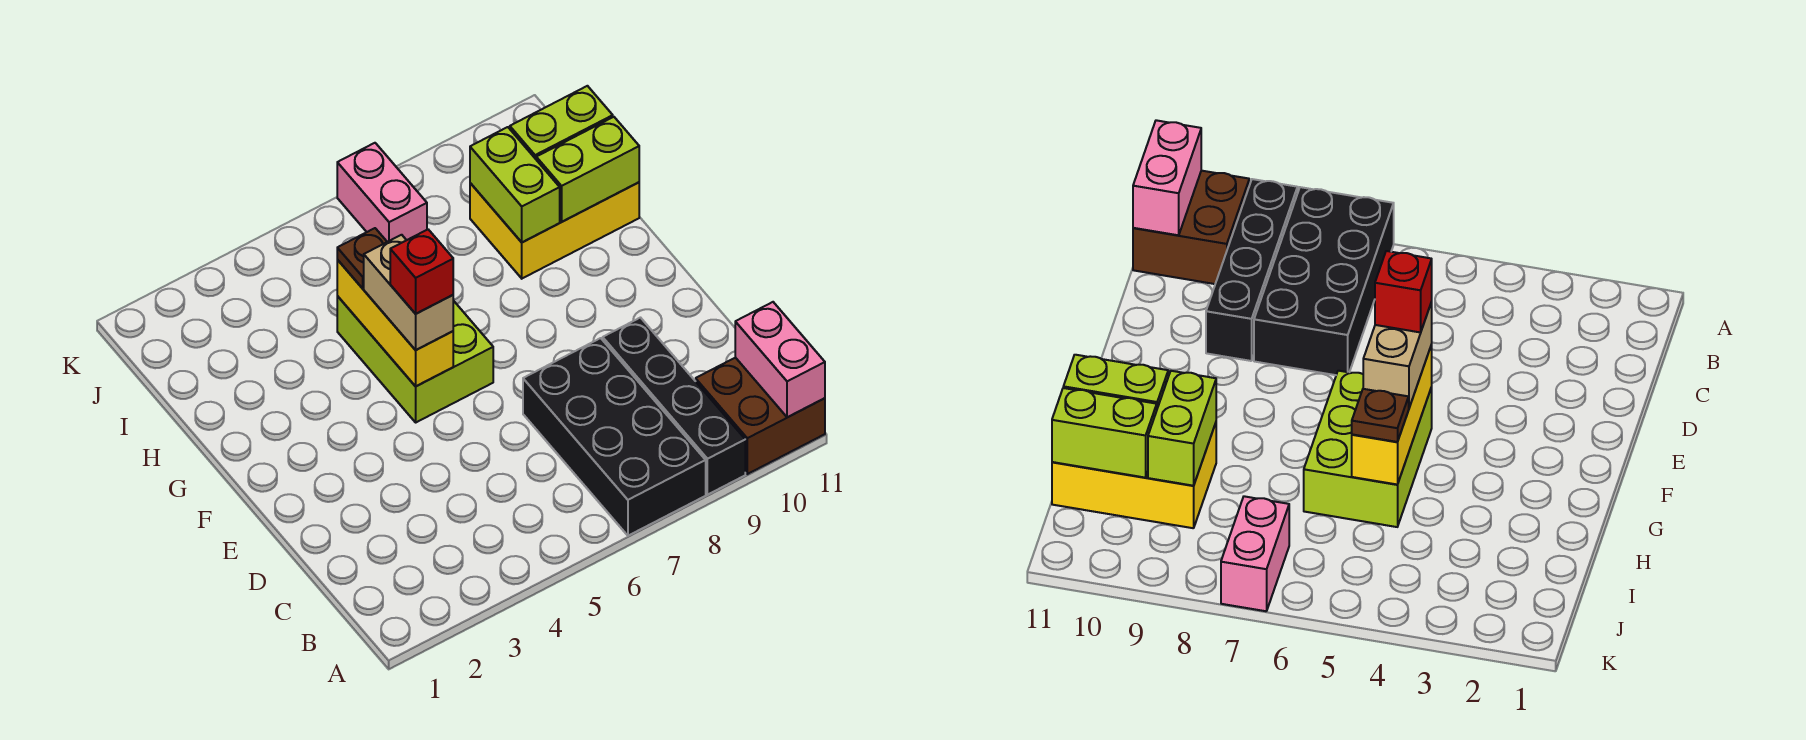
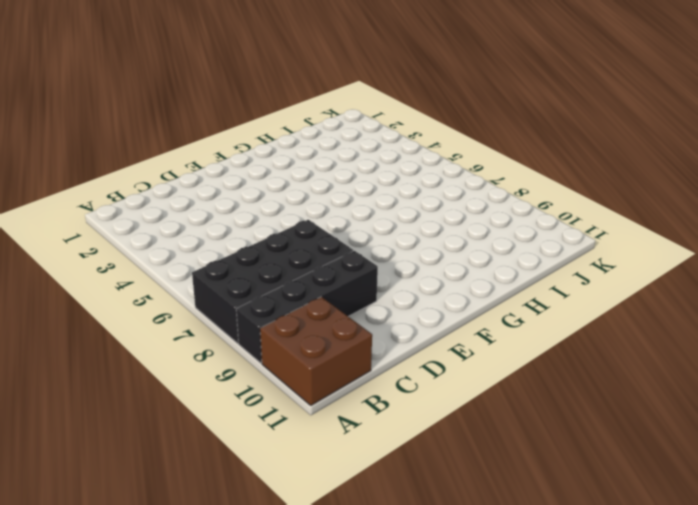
none -> lime 2x3 brick [337,296,493,422]
none -> yellow 2x3 brick [470,182,639,278]
none -> pink 1x2 brick [337,143,427,242]

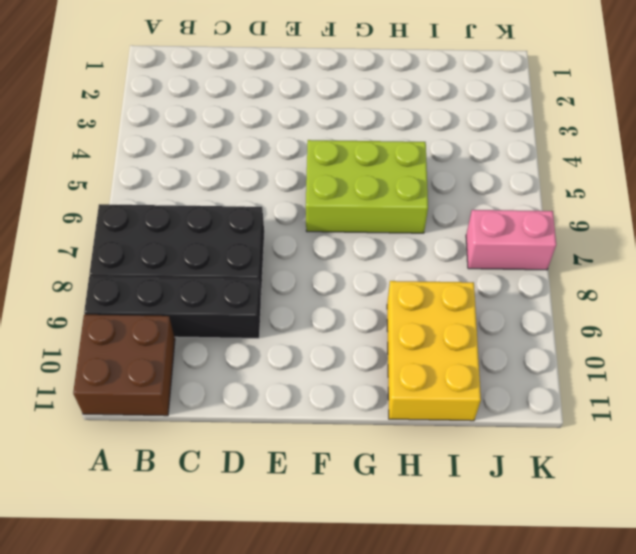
none -> pink 1x2 brick [735,302,825,417]
none -> yellow 1x3 brick [337,260,453,386]
none -> lime 1x2 brick [470,127,560,242]

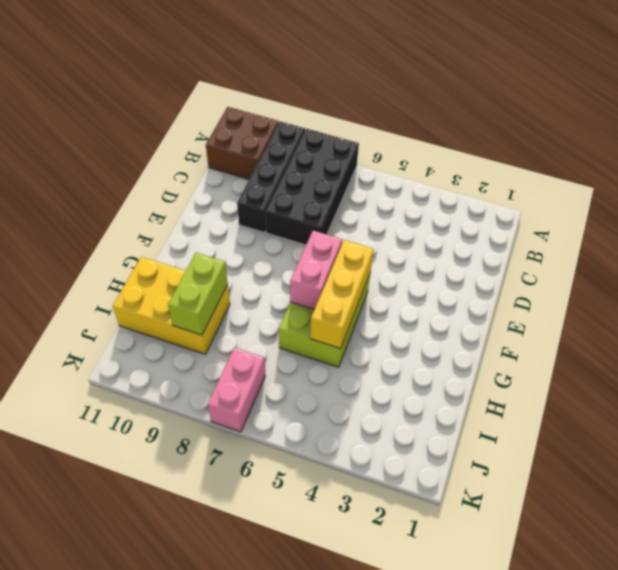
pink 1x2 brick [290,231,342,309] -> pink 1x2 brick moved to [735,302,825,417]
none -> lime 1x2 brick [536,117,639,222]
none -> lime 1x2 brick [510,86,613,159]
none -> tan 1x2 brick [364,235,453,350]

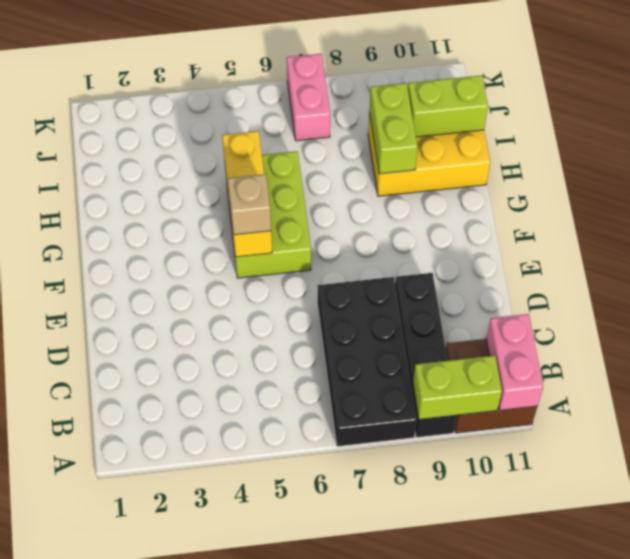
lime 1x2 brick [413,356,502,419] -> lime 1x2 brick moved to [536,117,639,222]
tan 1x1 brick [228,174,271,235] -> tan 1x2 brick [364,235,453,350]
none -> brown 1x1 plate [337,228,387,288]
none -> red 1x1 brick [390,230,453,314]

